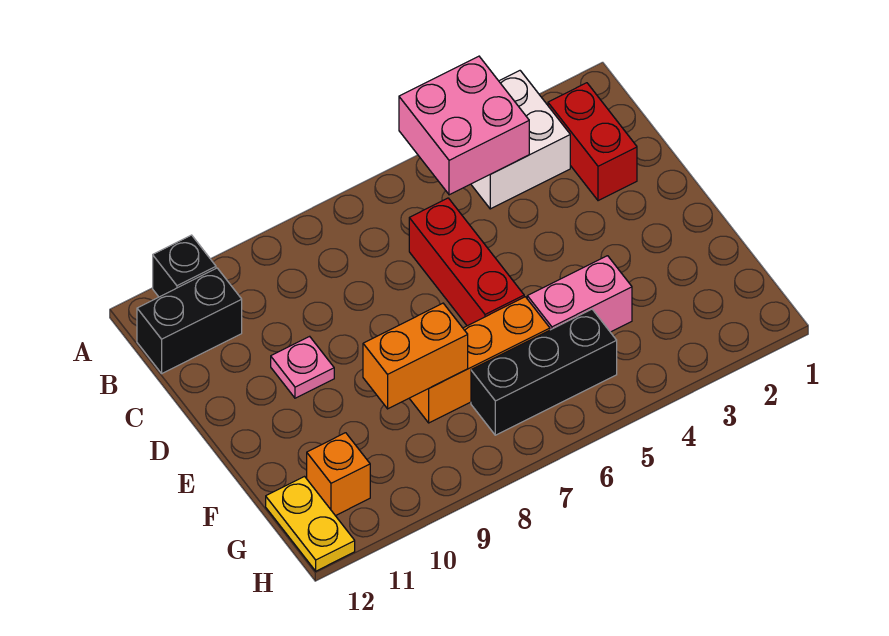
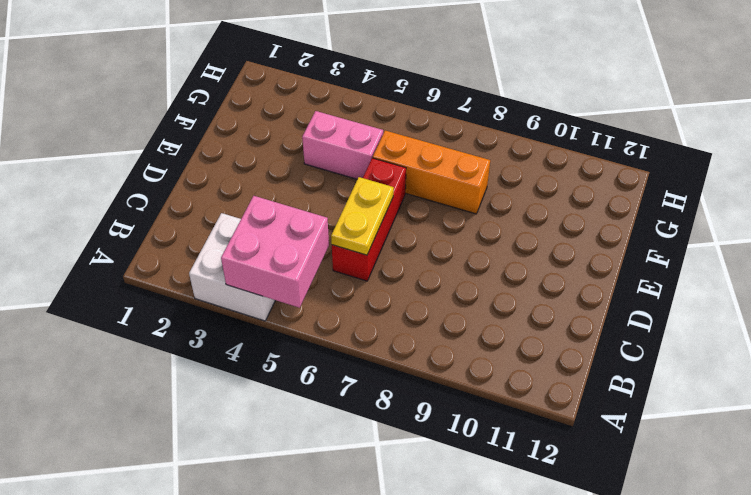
yellow 1x2 plate [331,177,394,255] -> yellow 1x2 plate moved to [266,477,355,571]
none -> black 1x1 brick [153,235,216,297]
none -> red 1x2 brick [548,83,637,201]
none -> black 1x2 brick [137,268,242,373]

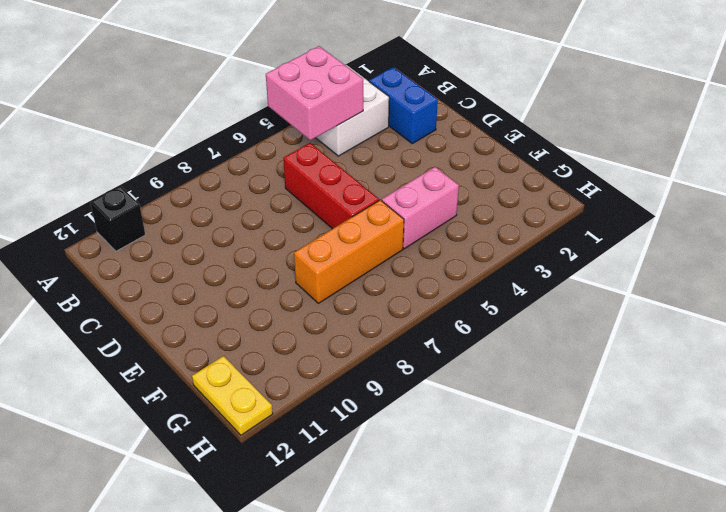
blue 1x2 brick [369,67,438,144] -> red 1x2 brick [548,83,637,201]
none -> black 1x2 brick [137,268,242,373]
none -> pink 1x1 plate [271,336,334,398]
none -> black 1x3 brick [471,309,617,435]

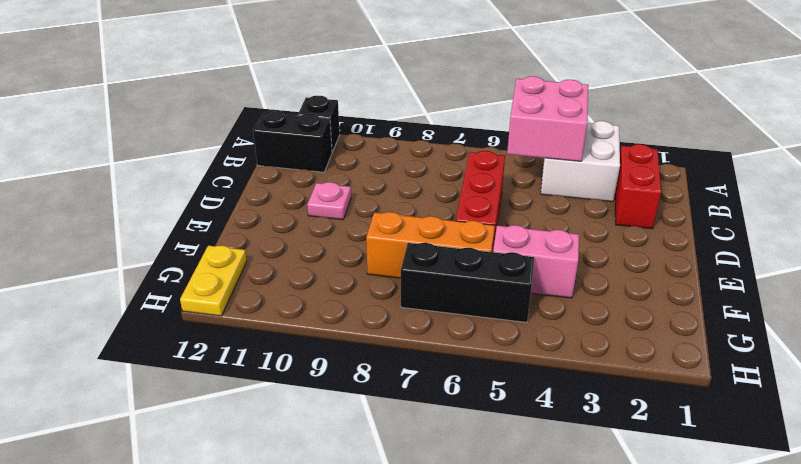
none -> orange 1x1 brick [307,433,370,516]
none -> orange 1x2 brick [363,303,468,409]

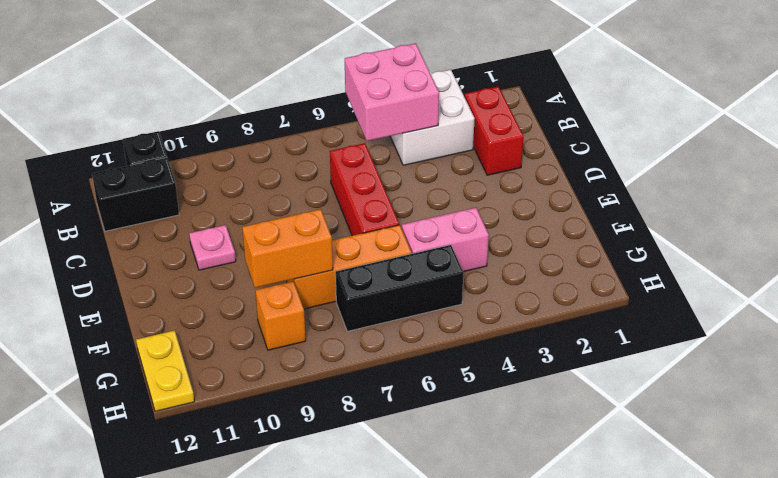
orange 1x1 brick [255,281,306,350] -> orange 1x1 brick moved to [307,433,370,516]

